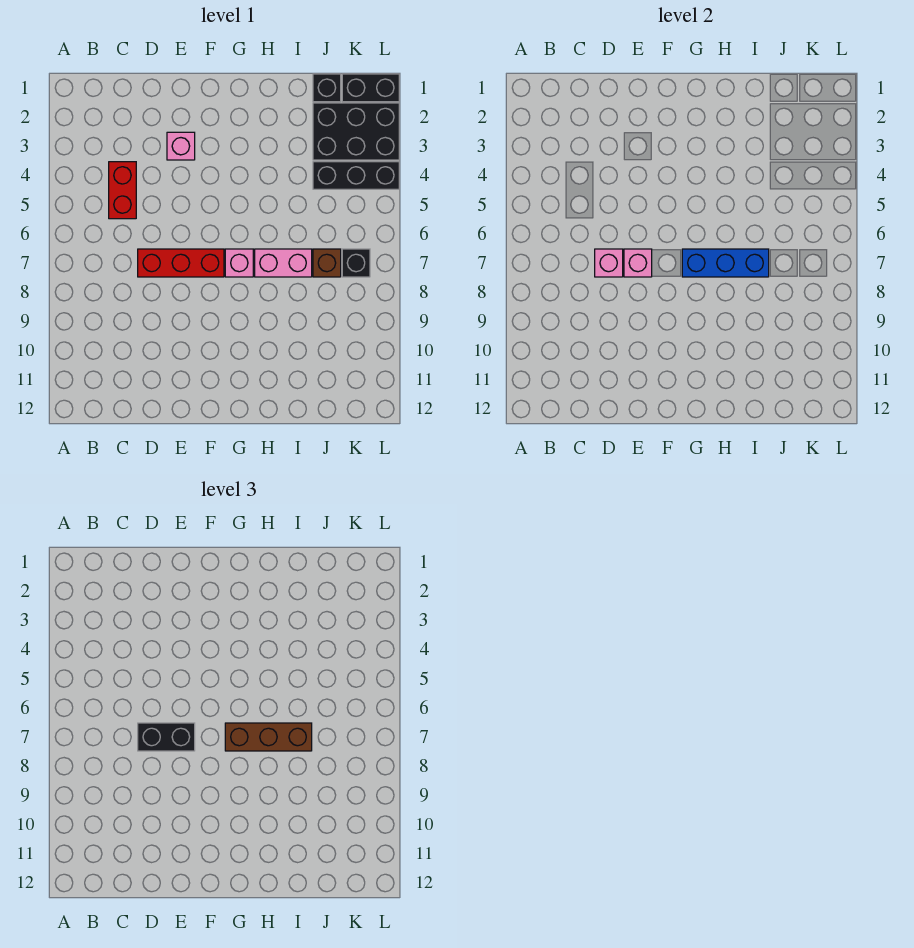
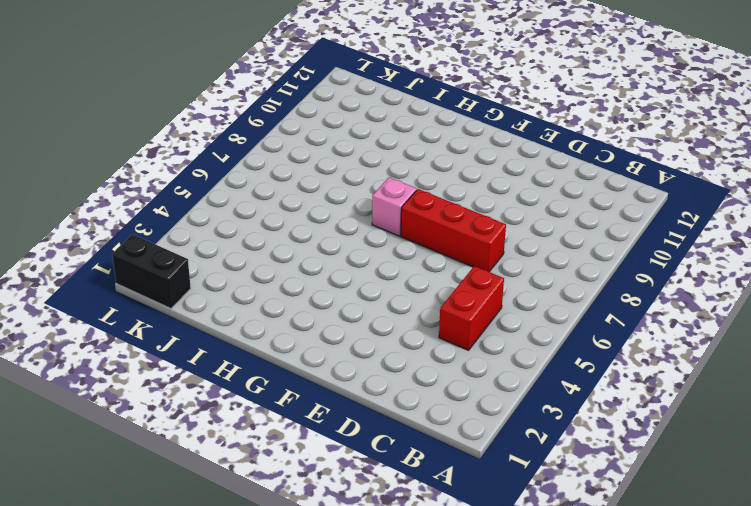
none -> pink 1x1 brick [167,132,195,160]
none -> pink 1x2 brick [255,249,312,277]
none -> black 1x1 brick [313,74,341,102]

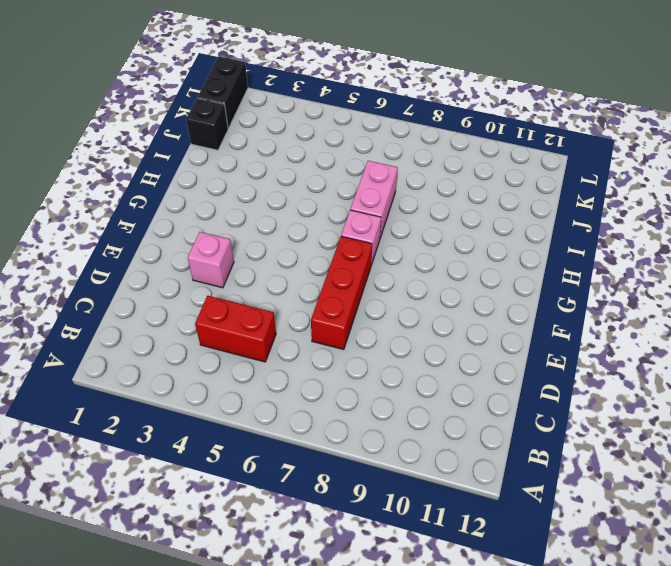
none -> black 2x3 brick [313,103,399,160]
none -> black 1x3 brick [313,162,399,189]
none -> brown 1x1 brick [313,249,341,277]

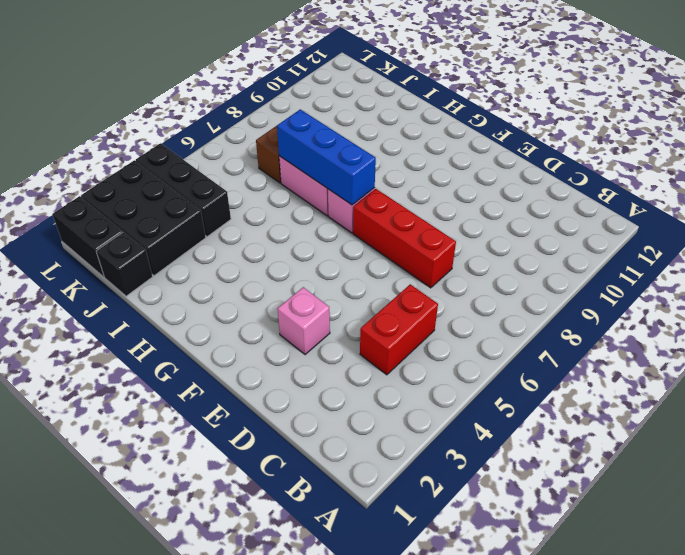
none -> black 1x1 brick [342,249,370,277]
none -> pink 1x1 brick [595,249,623,277]
none -> pink 1x1 brick [624,249,652,277]

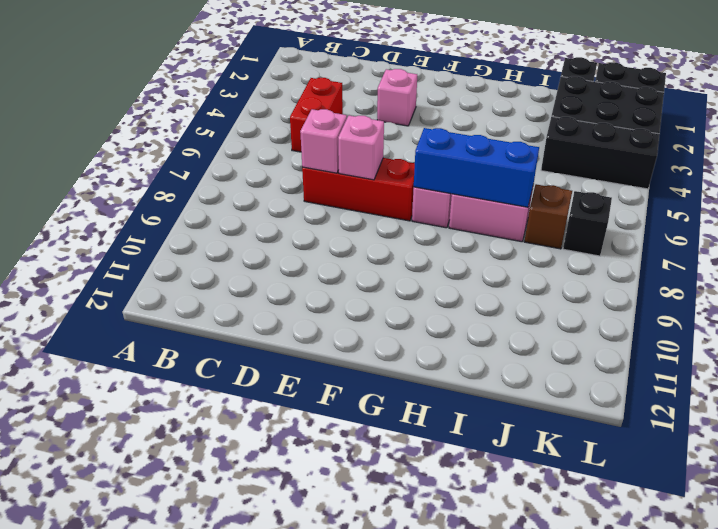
none -> black 1x2 brick [138,723,195,751]
none -> brown 1x3 brick [225,723,312,751]

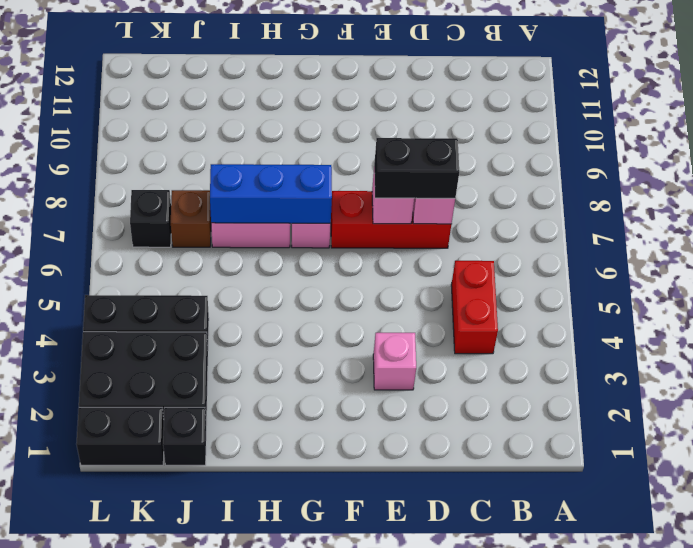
none -> brown 1x3 brick [225,723,312,751]

